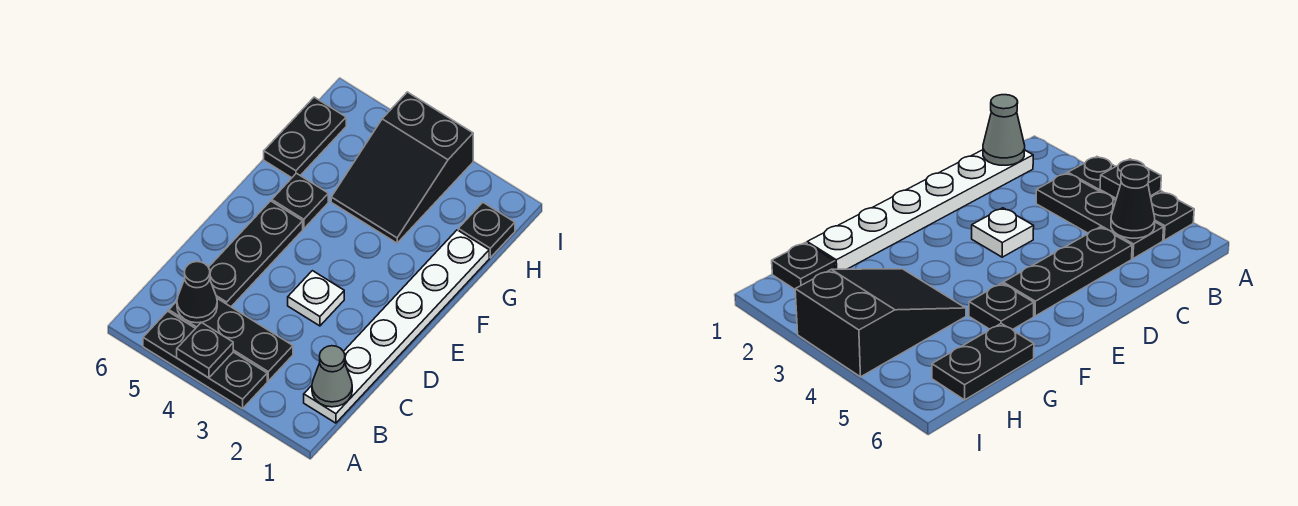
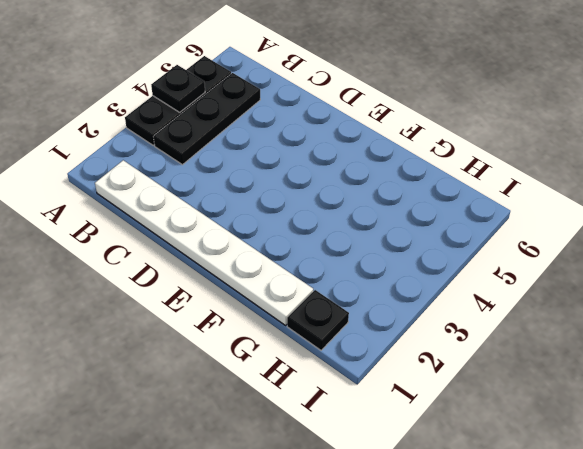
none -> black 1x3 plate [208,201,303,307]
none -> white 1x1 plate [288,271,344,326]
none -> black 1x1 plate [272,173,328,229]

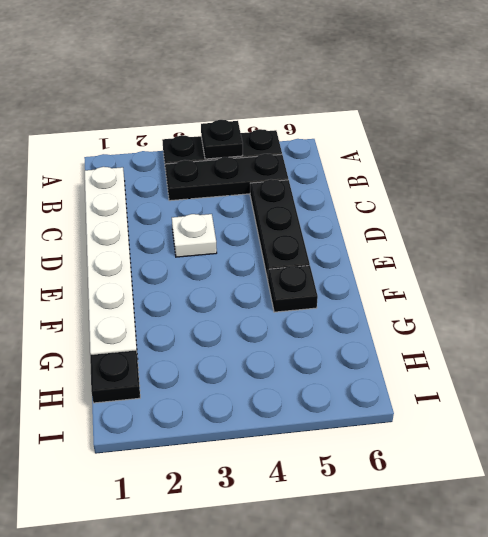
none -> black 2x3 slope [331,92,473,243]
none -> black 1x2 plate [264,97,346,178]
none -> grey 1x1 cone [312,346,352,407]

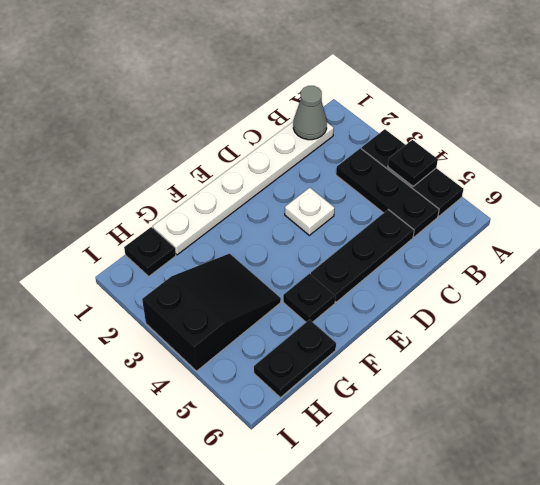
none -> black 1x1 cone [177,262,217,323]

